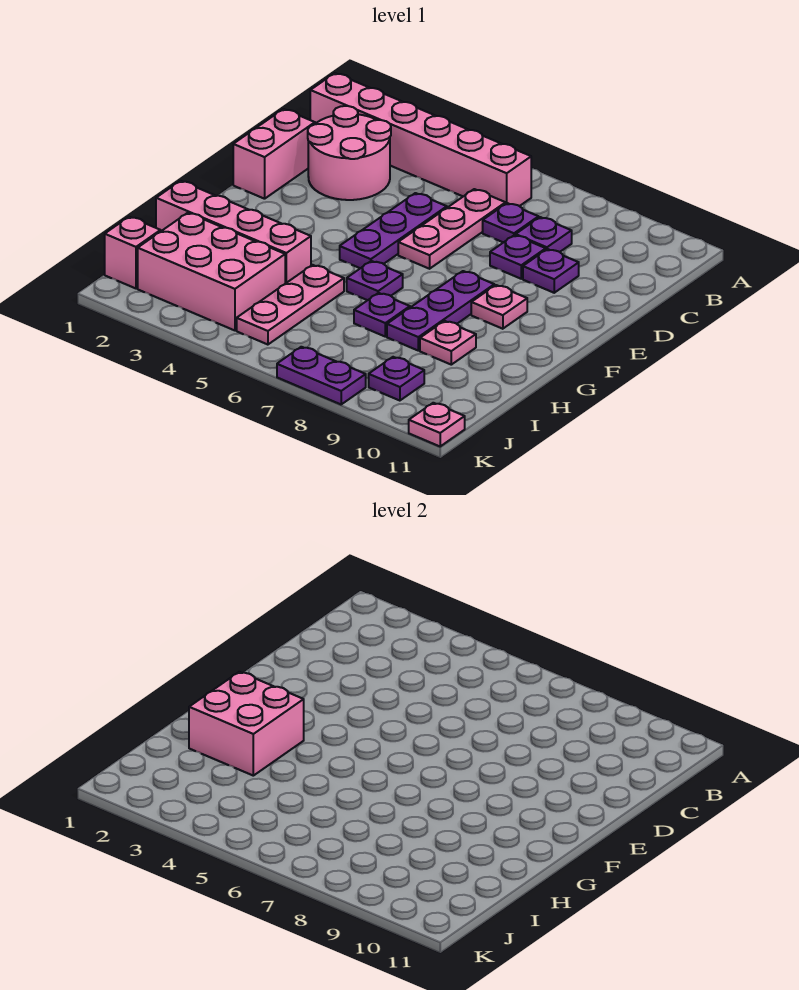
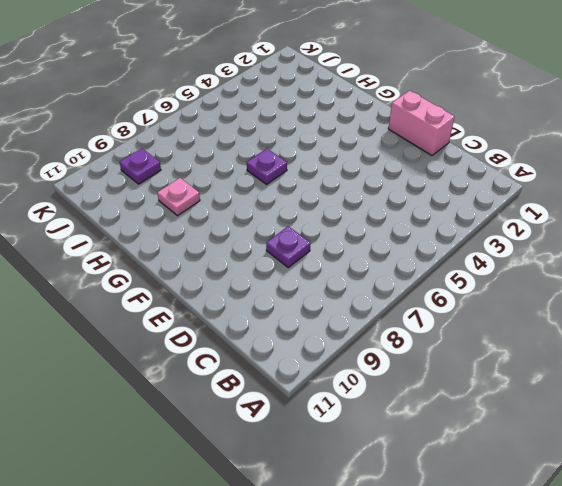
none -> pink 1x6 brick [310,73,531,206]
none -> pink 2x2 round brick [308,106,391,200]
none -> pink 1x3 plate [398,189,506,269]

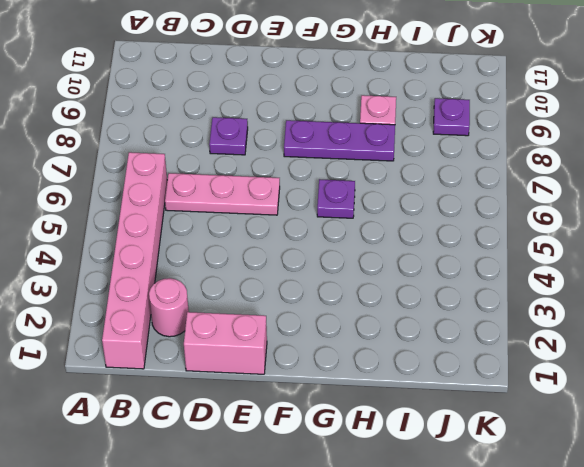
pink 1x1 round brick [149,278,189,337] -> pink 2x2 round brick [308,106,391,200]
none -> purple 1x1 plate [483,203,539,243]
none -> purple 1x1 plate [516,217,572,252]
none -> purple 1x3 plate [340,193,447,268]

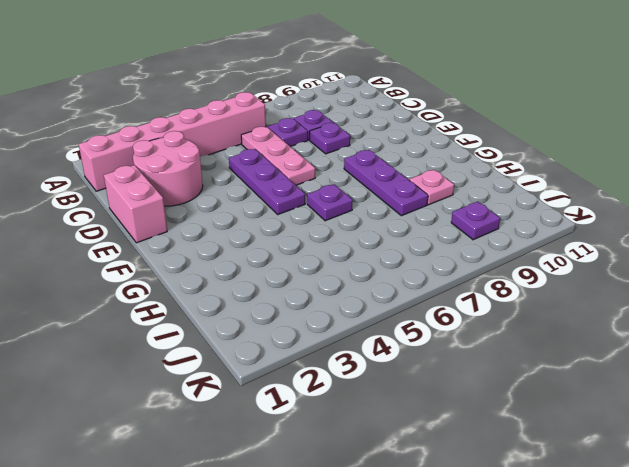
none -> purple 1x1 plate [523,249,579,293]
none -> pink 1x1 plate [471,285,527,329]
none -> pink 1x4 brick [156,181,311,284]

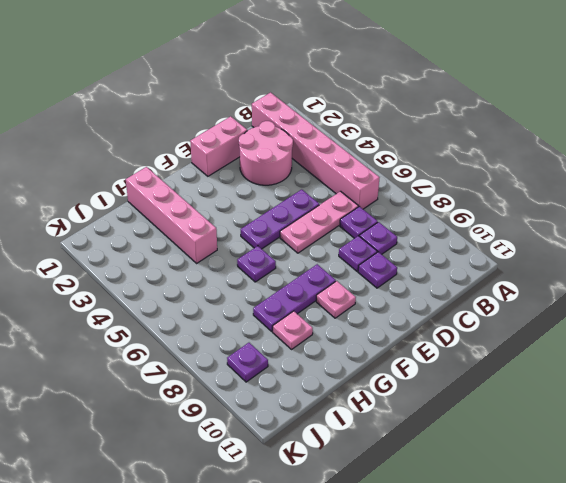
none -> pink 1x3 plate [237,265,344,345]
none -> purple 1x1 plate [354,293,410,337]
none -> pink 2x3 brick [138,213,285,330]

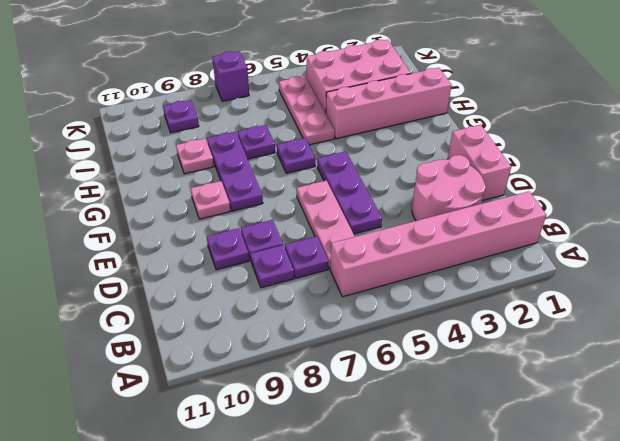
purple 1x1 brick [212,51,249,101] -> purple 1x2 plate [277,347,366,404]
none -> pink 1x1 brick [105,217,161,288]
none -> pink 1x1 plate [409,403,465,446]
none -> pink 2x2 brick [189,672,304,776]

